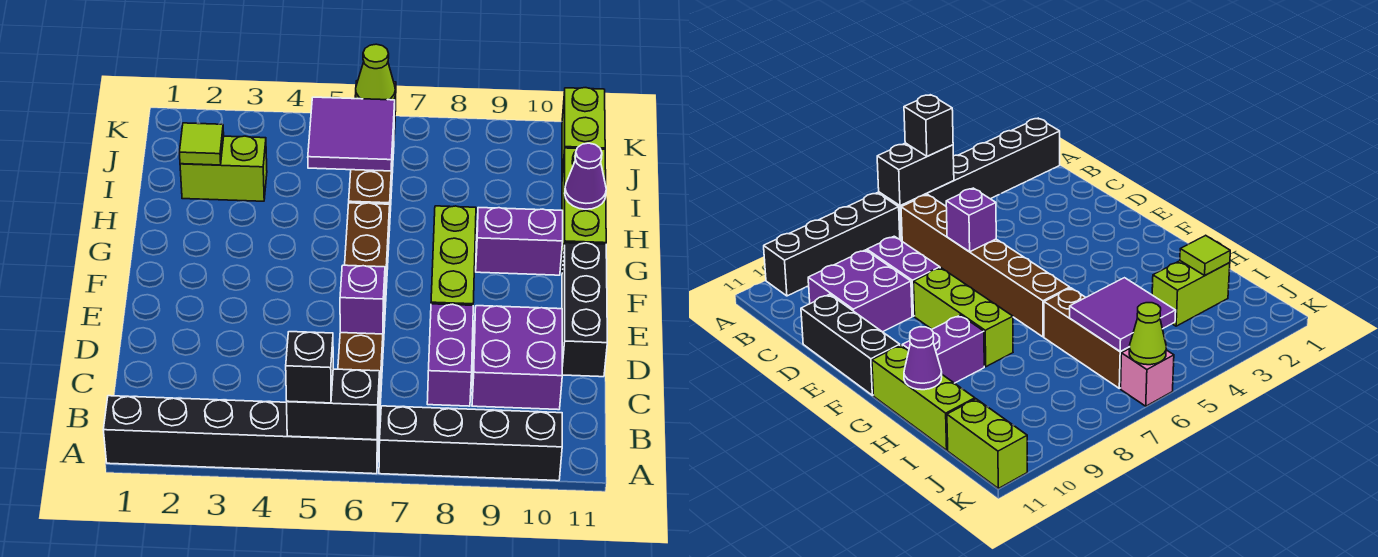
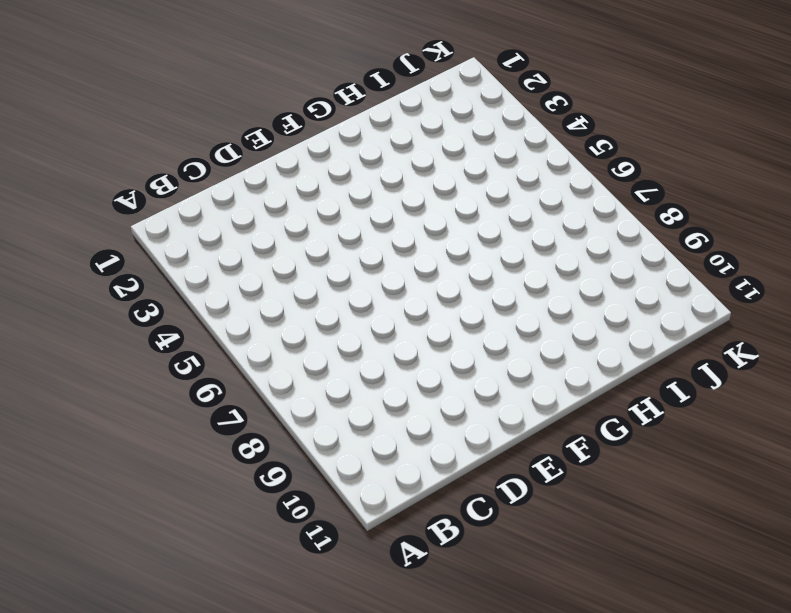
none -> black 1x6 brick [103,396,379,474]
none -> black 1x4 brick [379,406,562,481]
none -> brown 1x6 brick [338,203,390,423]

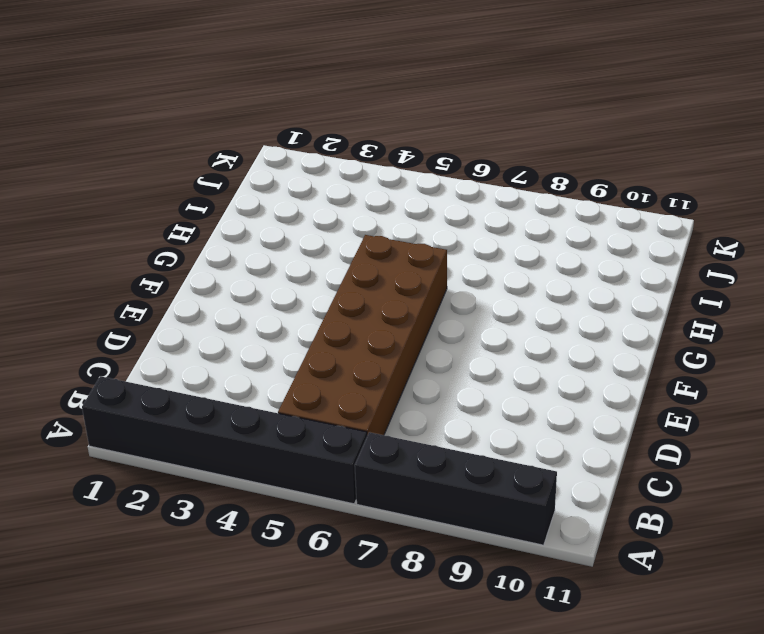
brown 2x6 brick [278,235,447,436] -> brown 1x6 brick [338,203,390,423]
none -> purple 1x2 brick [427,304,473,406]
none -> purple 2x2 brick [472,306,562,410]
none -> black 1x3 brick [562,243,607,377]

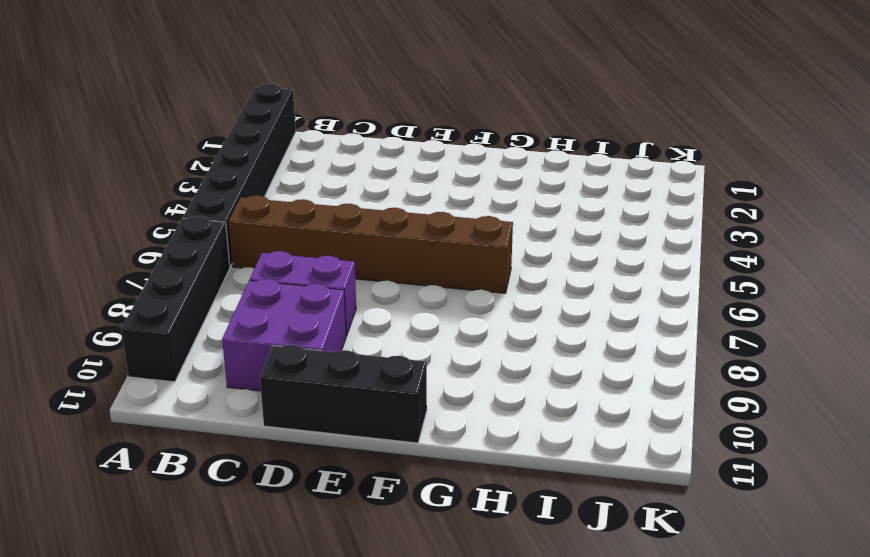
none -> lime 1x3 brick [431,206,476,305]
none -> purple 1x2 brick [476,208,563,275]
none -> lime 1x3 brick [562,148,606,269]

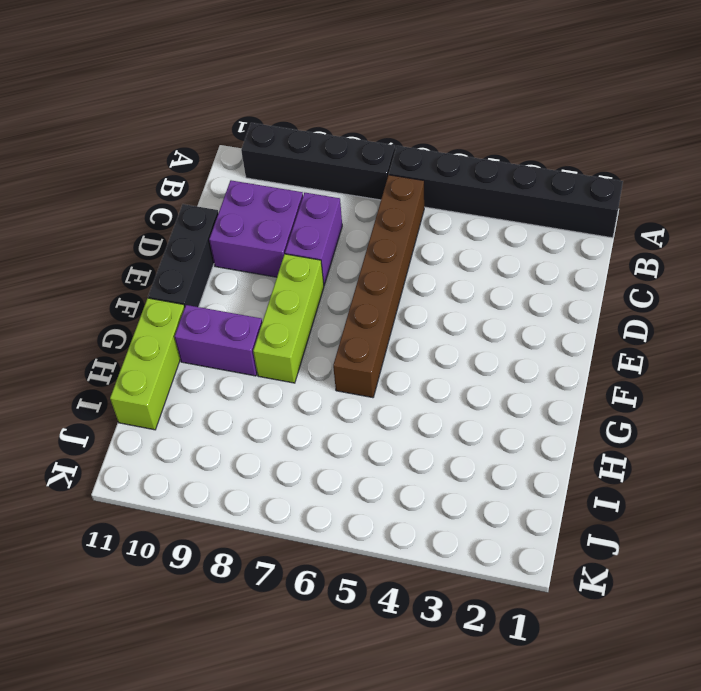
none -> brown 1x3 brick [349,130,394,230]
none -> lime 1x2 brick [180,136,267,201]
none -> lime 1x2 brick [562,88,605,177]

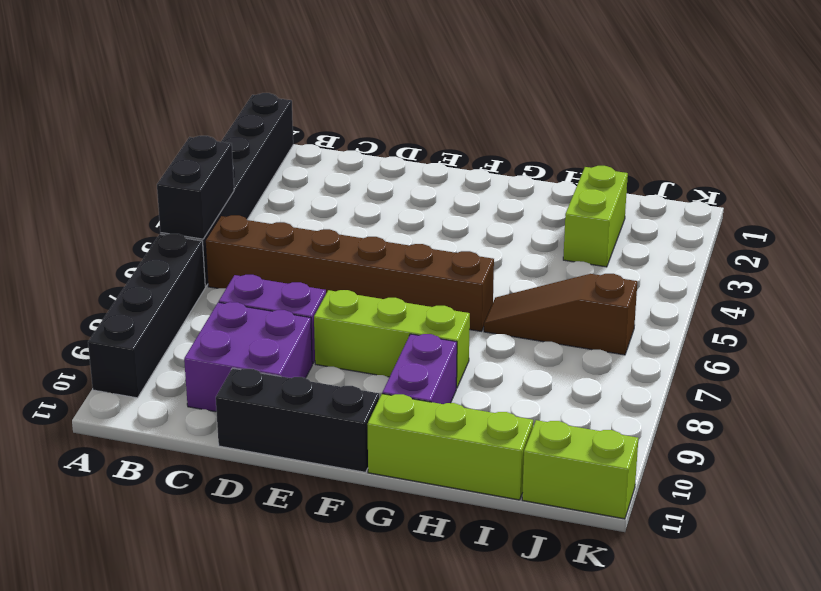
brown 1x3 slope [484,274,637,355] -> brown 1x3 brick [349,130,394,230]
none -> pink 1x1 brick [1121,349,1174,406]
none -> purple 1x1 brick [340,265,385,334]
none -> purple 1x1 cone [565,143,606,209]

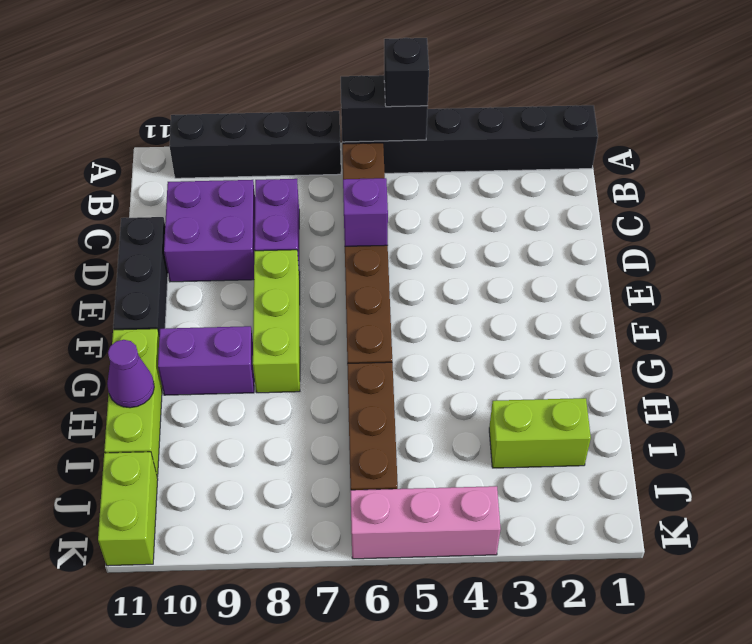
pink 1x3 brick [350,486,501,559] -> pink 1x1 brick [1121,349,1174,406]
none -> lime 1x1 tile [179,123,224,165]
none -> purple 2x2 tile [308,97,395,171]
none -> lime 1x1 cone [356,44,395,100]

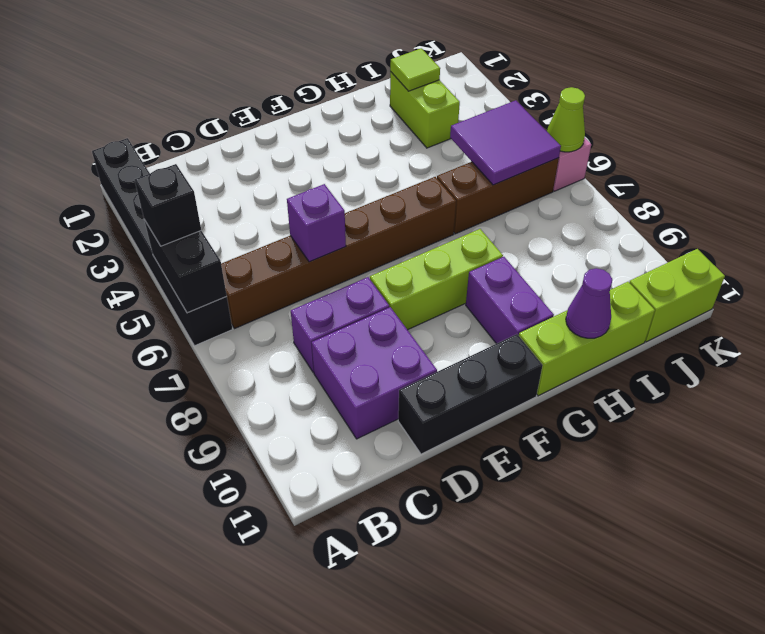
none -> black 1x4 brick [379,406,562,481]

